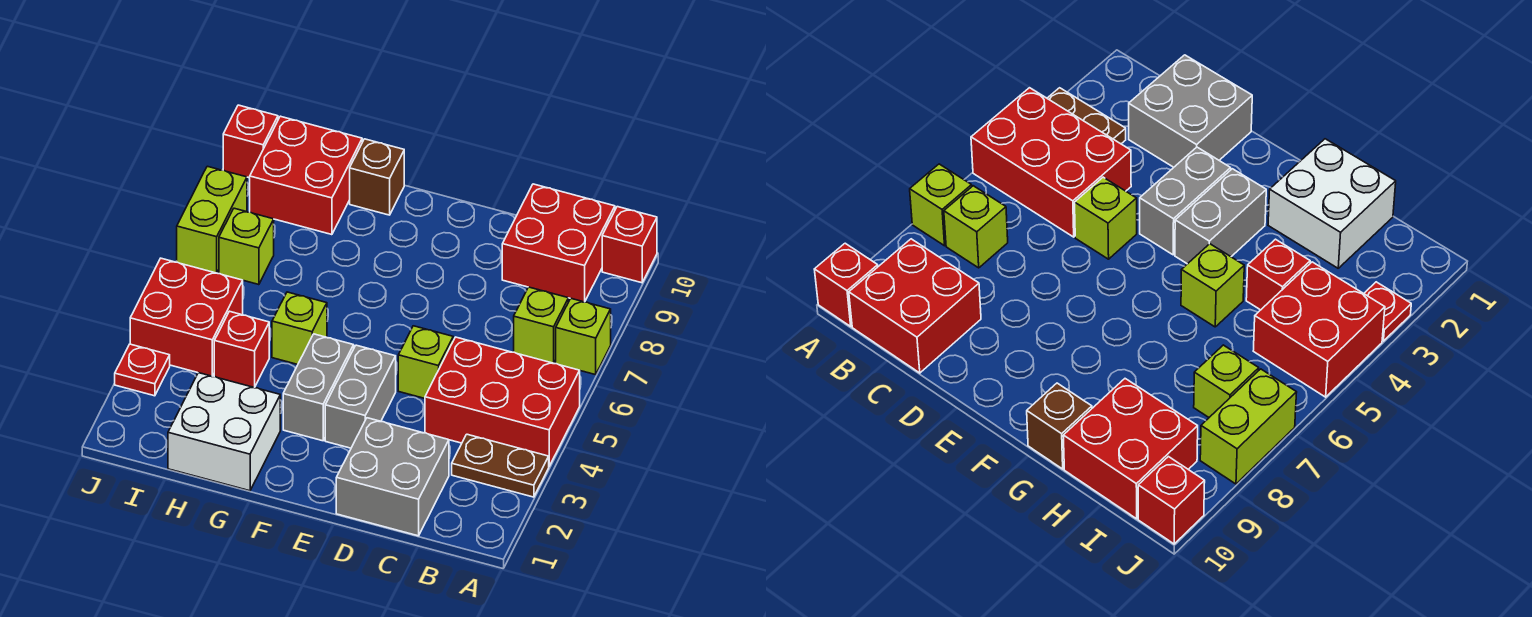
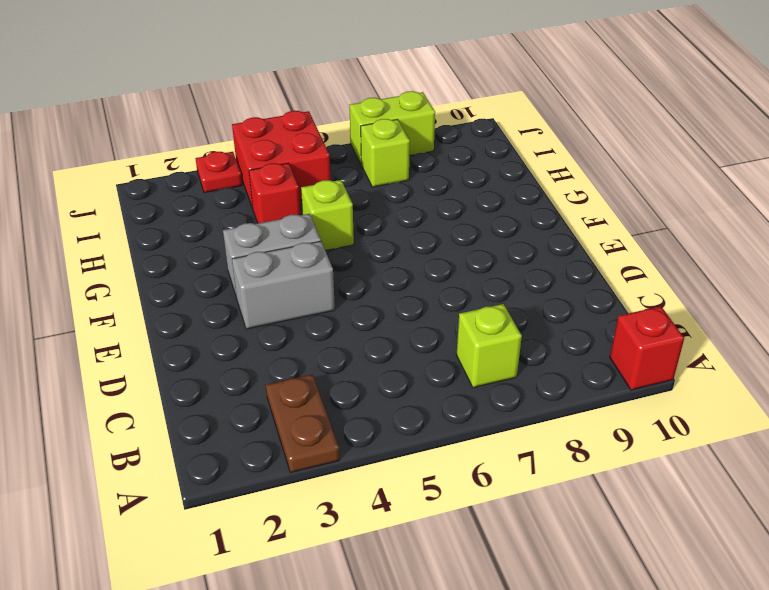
none -> red 2x3 brick [425,337,580,466]
none -> lime 1x1 brick [556,298,611,375]
none -> red 2x2 brick [502,184,615,302]

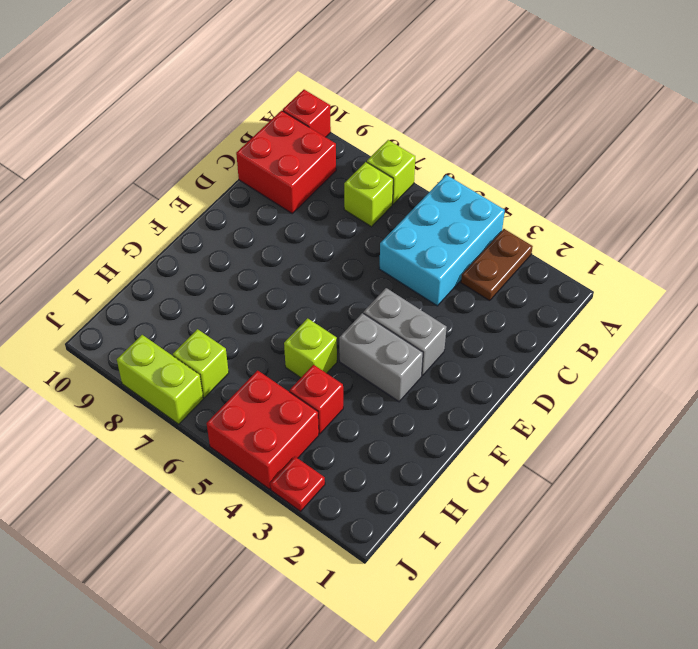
cyan 2x3 brick [379,175,505,306] -> red 2x3 brick [425,337,580,466]
none -> grey 2x2 brick [336,418,449,536]
none -> lime 1x1 brick [398,326,453,398]
none -> white 2x2 brick [168,373,280,491]

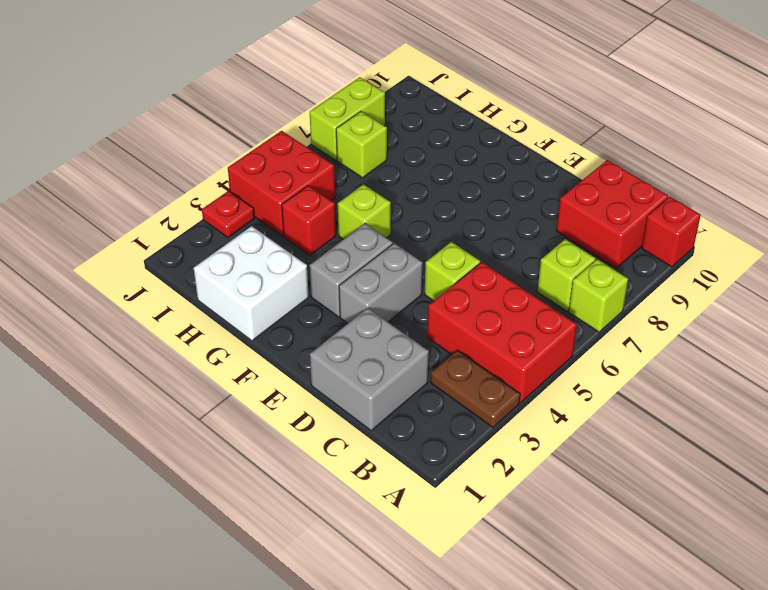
none -> brown 1x1 brick [350,139,404,215]
none -> red 2x2 brick [250,116,362,235]
none -> red 1x1 brick [223,105,278,178]

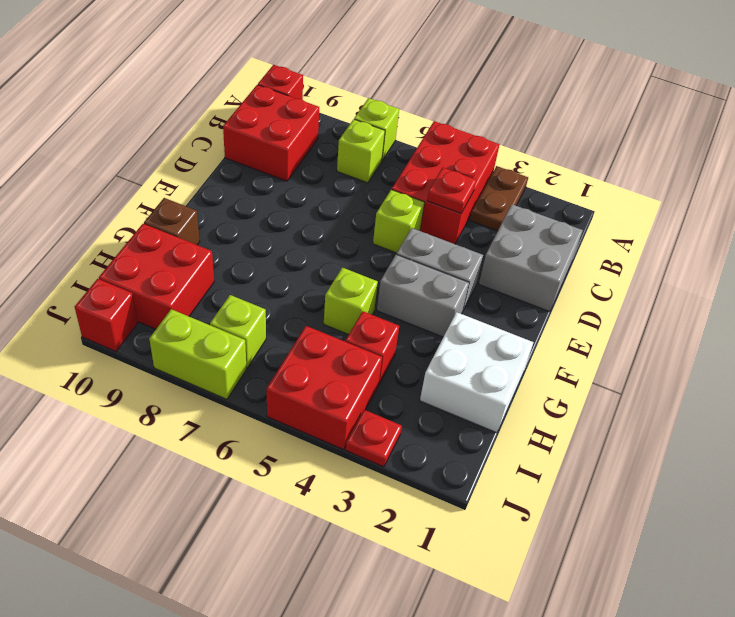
red 1x1 plate [427,168,476,214] -> none

